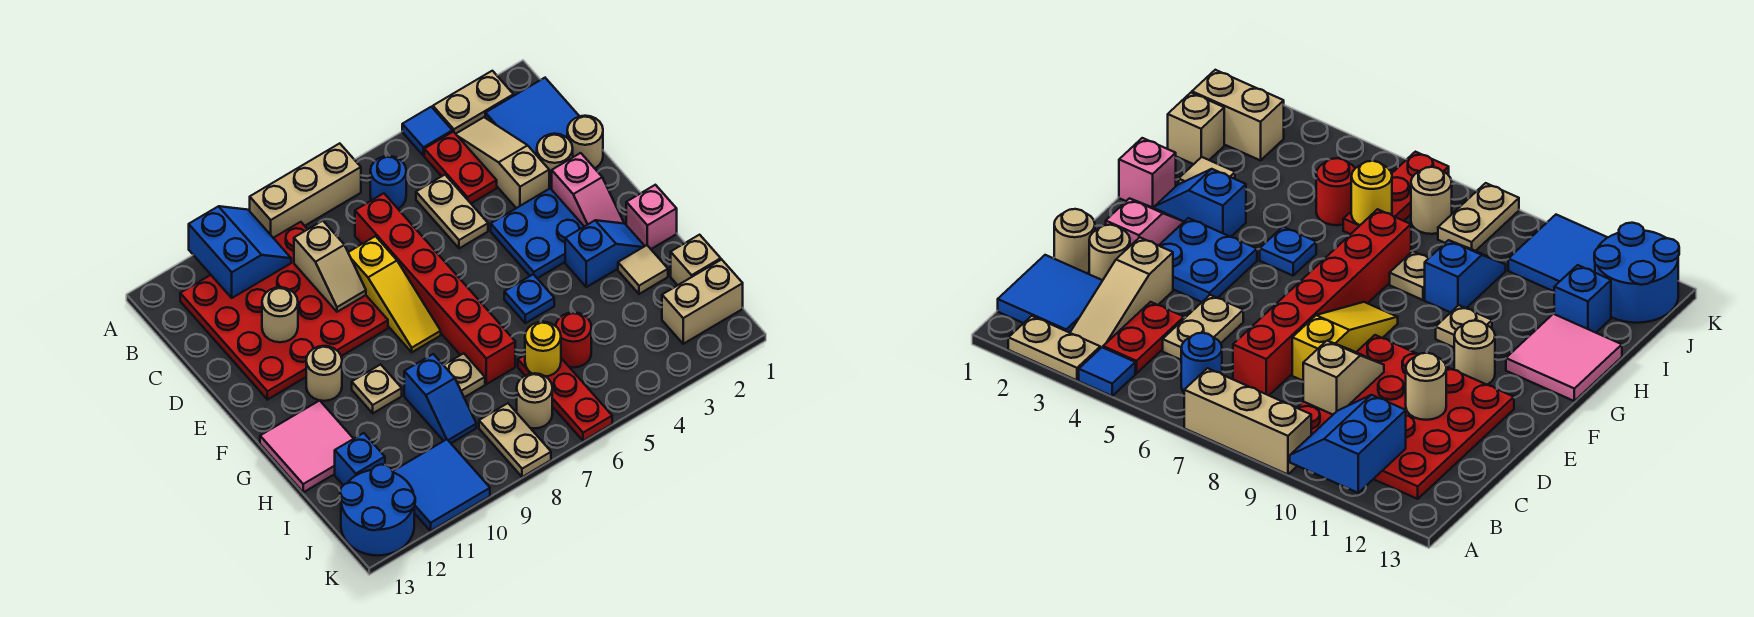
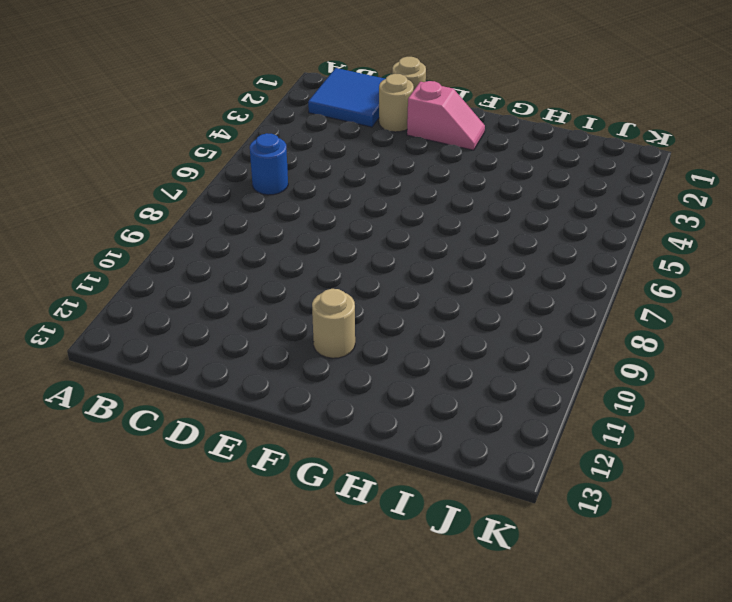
none -> tan 1x2 plate [433,71,513,134]
none -> blue 1x1 tile [402,107,452,156]
none -> tan 1x3 brick [250,143,361,238]
none -> tan 1x3 slope [456,117,549,208]

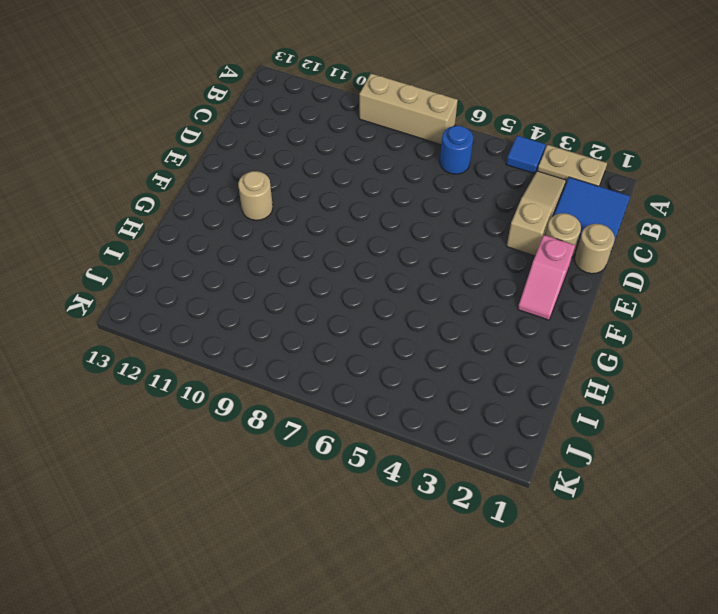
none -> red 1x2 plate [424,132,497,203]
none -> red 4x4 plate [180,222,388,400]
none -> tan 1x2 plate [416,175,488,248]
none -> red 1x6 brick [355,193,515,384]

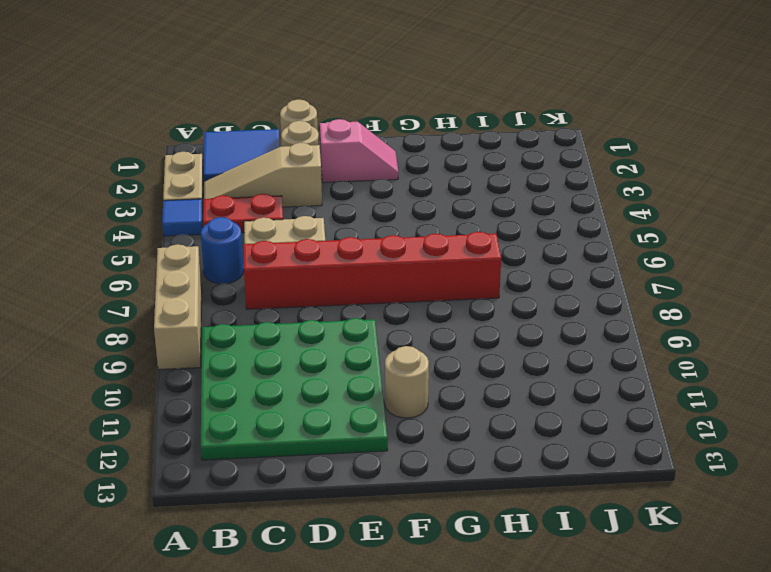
green 4x4 plate [201,318,388,460] -> red 4x4 plate [180,222,388,400]
none -> yellow 1x3 slope [348,236,441,352]
none -> blue 2x2 plate [491,188,584,278]
none -> pink 1x1 brick [626,185,677,249]
none -> blue 1x2 slope [565,220,644,287]

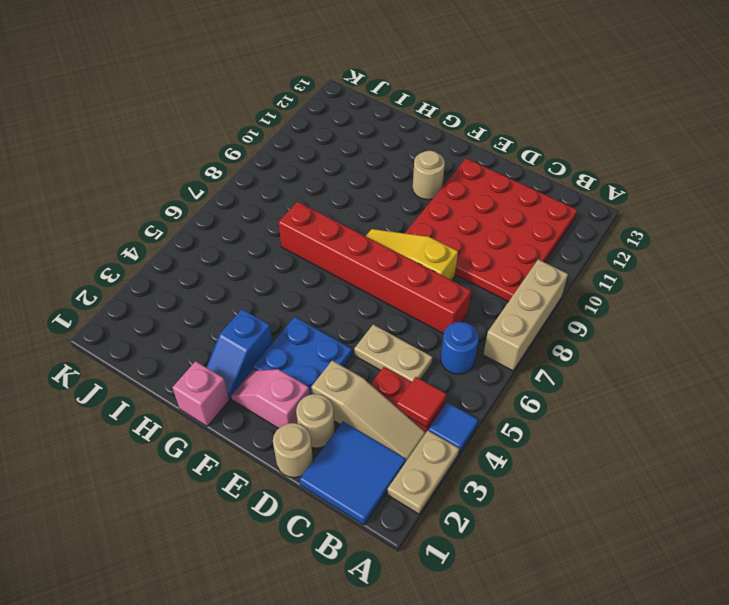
red 1x1 tile [397,377,446,428] -> none
none -> blue 1x1 plate [504,274,554,323]
none -> tan 1x1 plate [352,364,402,413]
none -> pink 2x2 tile [260,400,353,492]
none -> tan 1x1 tile [618,245,668,294]

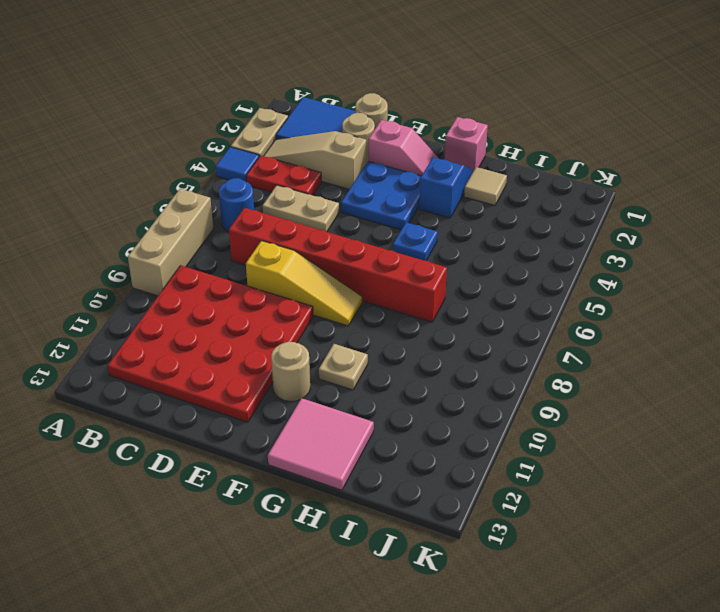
none -> tan 1x1 plate [444,353,485,397]
none -> blue 1x2 slope [404,354,476,443]
none -> tan 1x1 brick [671,235,721,285]
none -> red 1x1 round brick [556,312,591,367]

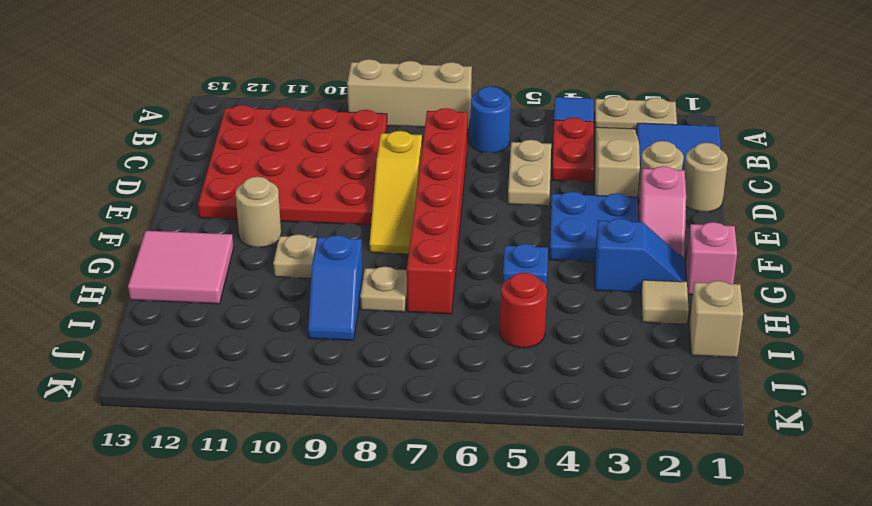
none -> red 1x3 plate [518,355,612,441]
none -> blue 1x1 brick [335,433,385,485]
none -> tan 1x2 brick [662,260,743,344]
none -> tan 1x1 round brick [517,373,552,428]

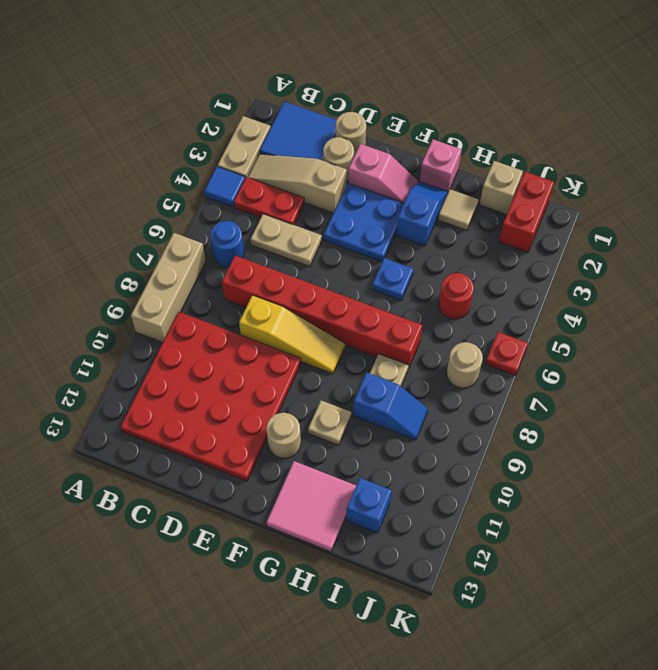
red 1x2 brick [499,172,554,252] -> tan 1x2 brick [662,260,743,344]
red 1x1 plate [486,332,528,376] -> red 1x3 plate [518,355,612,441]
none -> tan 1x2 plate [479,403,551,477]
none -> blue 2x2 tile [393,439,490,531]
none -> blue 2x2 round brick [340,464,415,556]
none -> blue 2x2 slope [189,206,291,298]

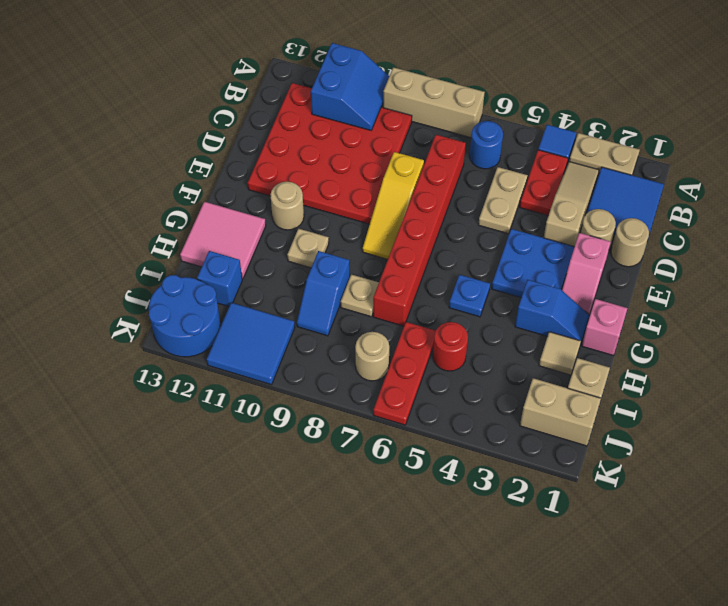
none -> tan 1x2 plate [479,403,551,477]
none -> tan 1x2 slope [294,221,366,312]
none -> tan 1x1 round brick [262,287,298,342]
none -> yellow 1x1 round brick [525,322,561,377]

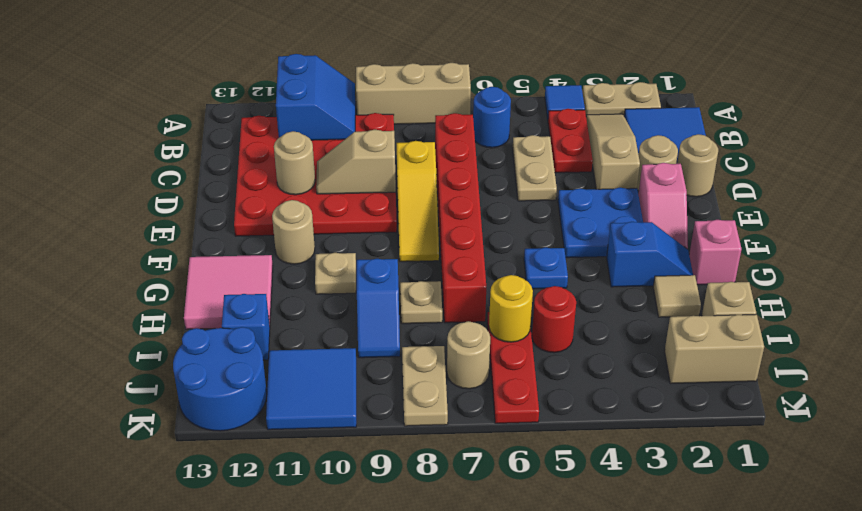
tan 1x2 slope [316,130,396,194] -> tan 1x2 slope turned to [294,221,366,312]

